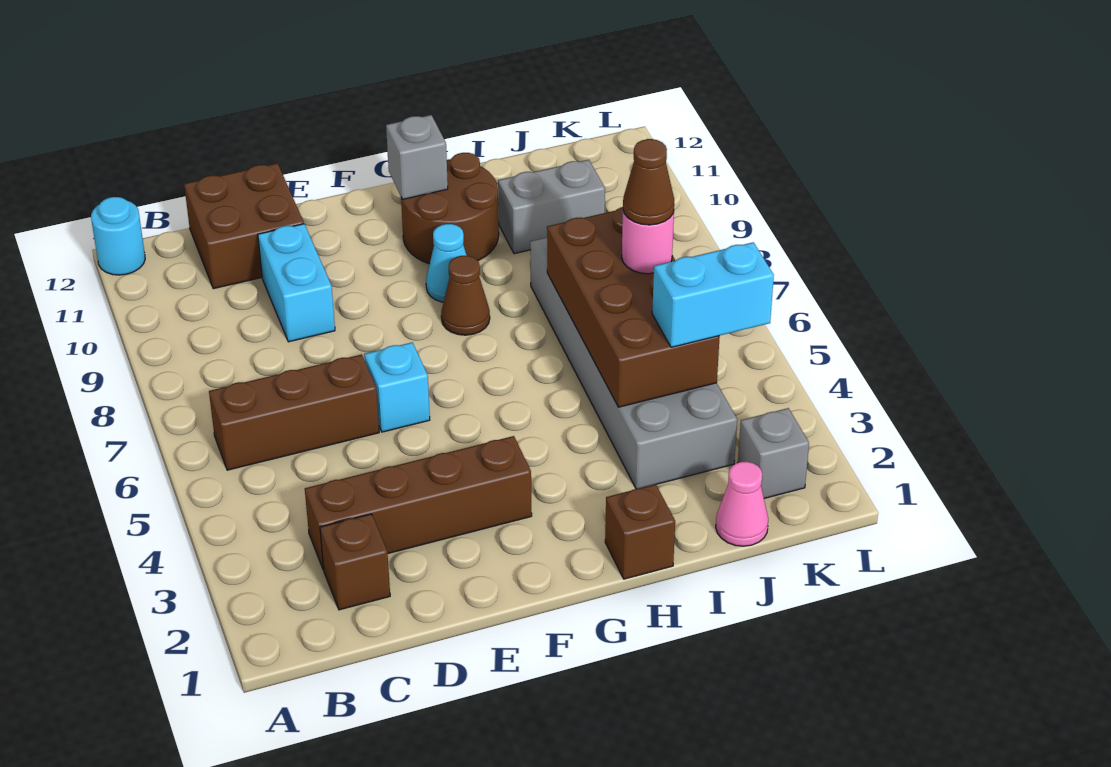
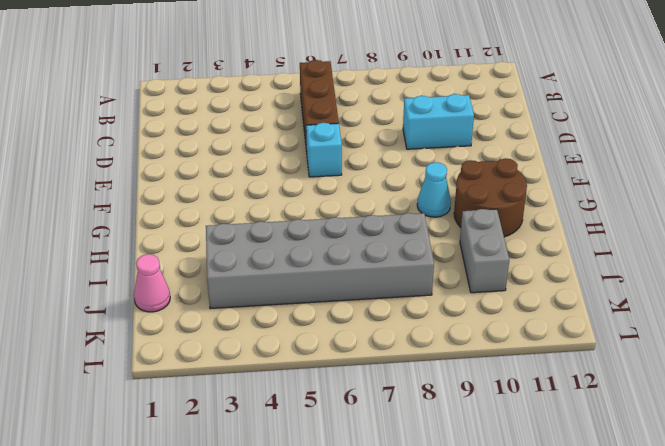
none -> cyan 1x1 round brick [91,197,145,275]
none -> brown 1x1 brick [320,514,390,610]
none -> brown 1x4 brick [305,436,532,570]

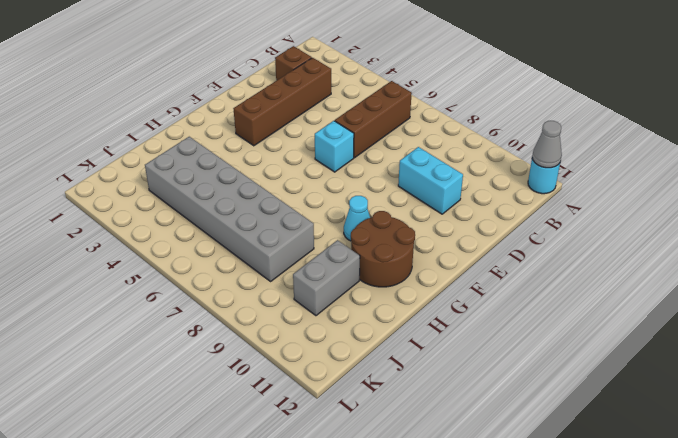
grey 1x1 cone [532,121,562,168] -> none
none -> brown 2x2 brick [184,163,304,289]
none -> brown 1x1 cone [441,256,490,335]
none -> brown 1x1 brick [605,484,675,579]

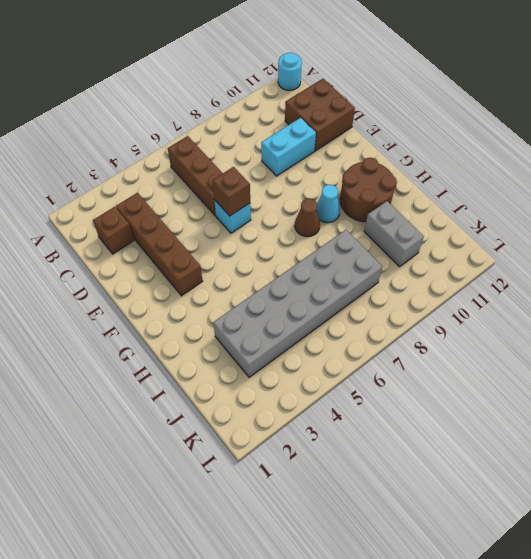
brown 1x1 brick [212,167,250,216] -> brown 1x1 brick moved to [605,484,675,579]
none -> pink 1x1 cone [716,462,768,546]
none -> grey 1x1 brick [738,408,809,498]
none -> grey 1x1 brick [386,115,448,199]

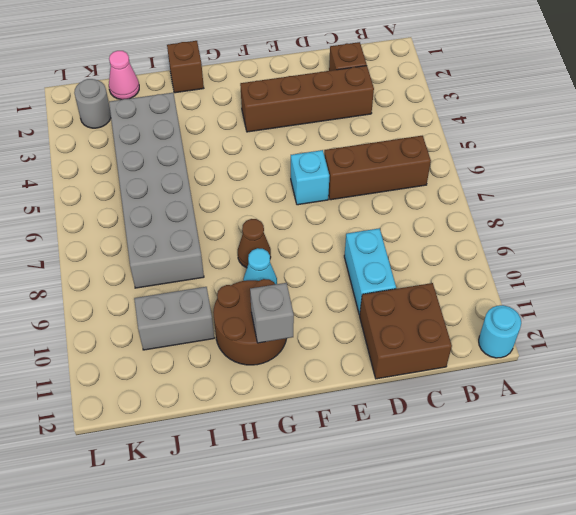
grey 1x1 round brick [74,79,111,128] -> grey 1x1 brick [738,408,809,498]
none -> brown 2x4 brick [547,207,720,407]
none -> cyan 1x2 brick [652,242,774,347]
none -> pink 1x1 round brick [622,211,674,274]

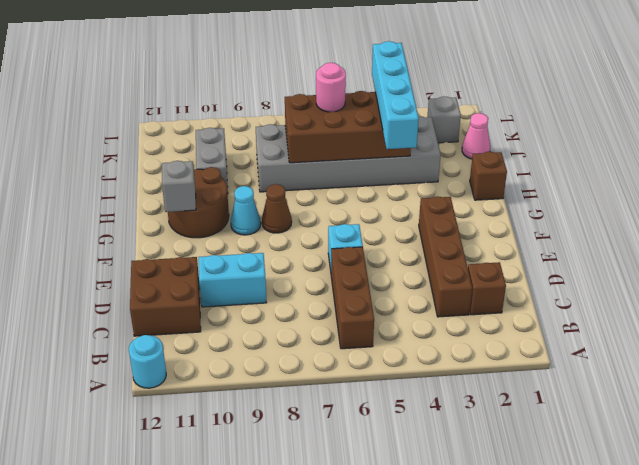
cyan 1x4 brick [372,41,419,149] -> cyan 1x2 brick [652,242,774,347]
none -> brown 1x1 cone [623,139,674,225]

